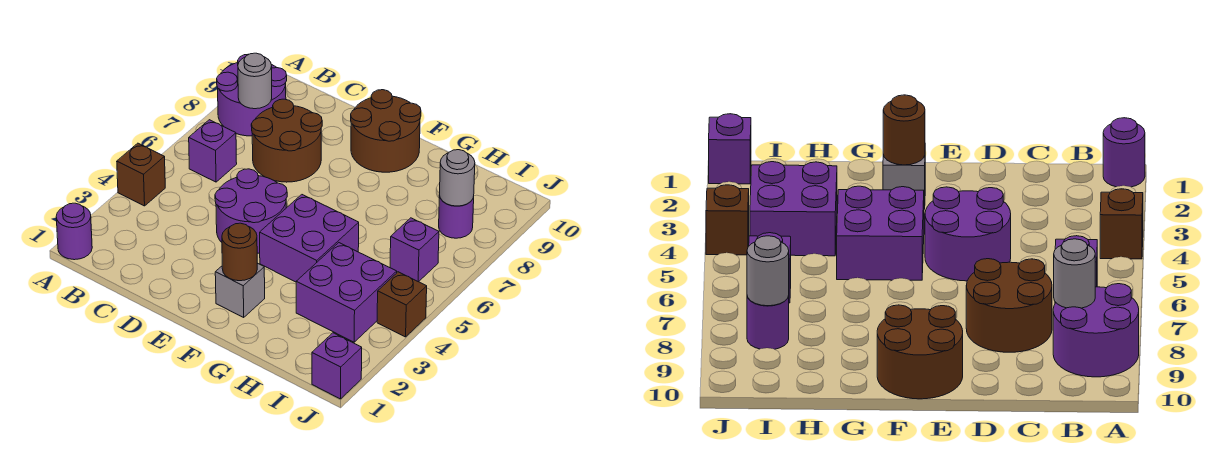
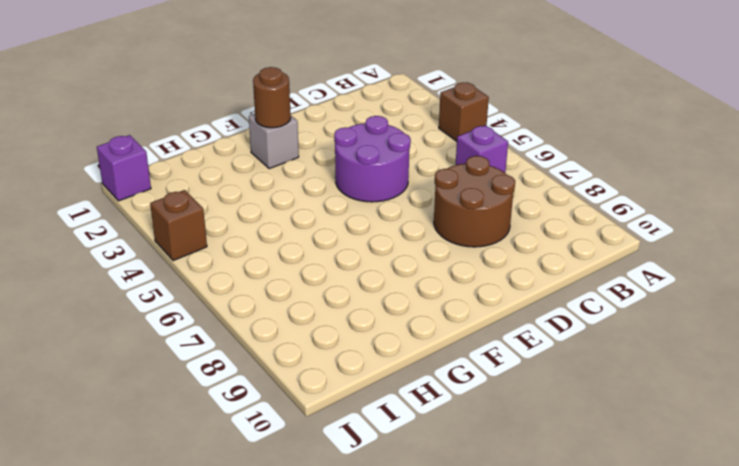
none -> purple 1x1 round brick [56,203,92,260]
none -> purple 2x2 round brick [217,54,287,136]
none -> brown 2x2 round brick [351,90,421,172]

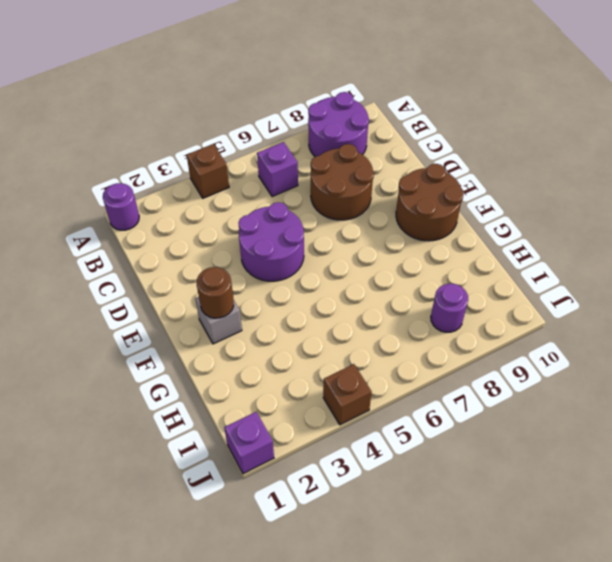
none -> purple 2x2 brick [260,195,359,282]
none -> purple 2x2 brick [296,243,397,342]
none -> purple 1x1 brick [390,218,439,282]

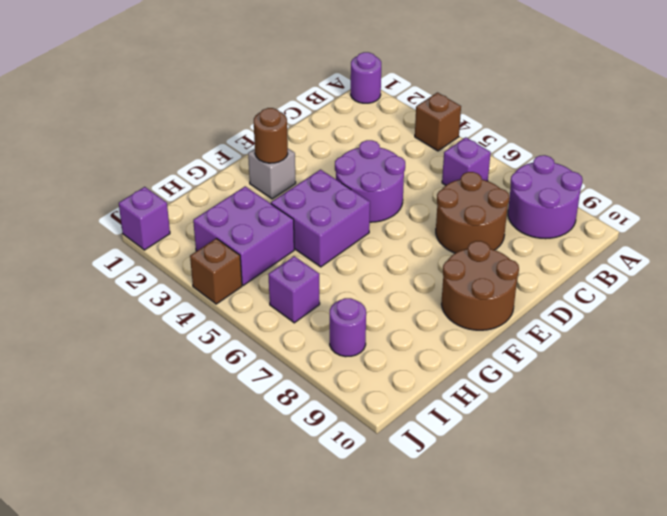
none -> grey 1x1 round brick [238,53,272,109]
none -> grey 1x1 round brick [440,150,475,206]

